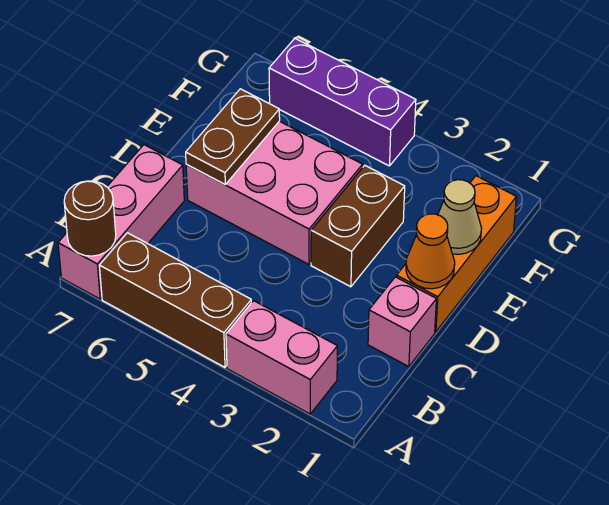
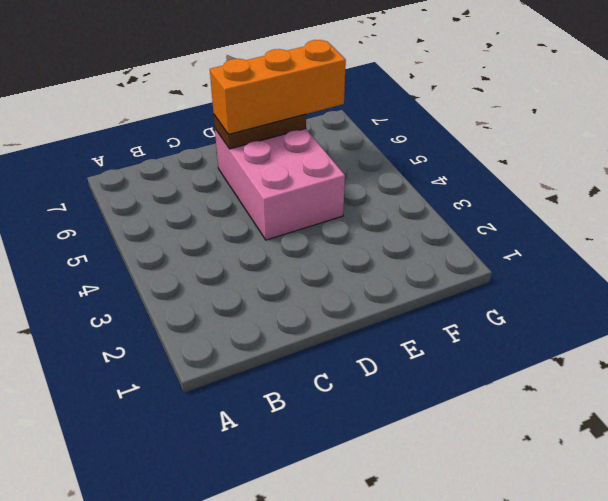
orange 1x3 brick [210,40,346,134] -> orange 1x3 brick moved to [397,176,516,332]
none -> pink 1x2 brick [226,301,337,414]
none -> brown 1x3 brick [99,233,251,367]
none -> pink 1x3 brick [58,145,184,299]

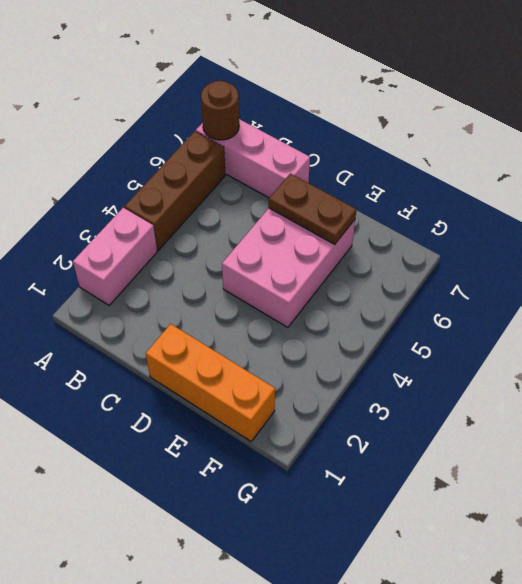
none -> pink 1x1 brick [368,277,436,367]
none -> brown 1x2 brick [311,165,405,287]
none -> purple 1x3 brick [269,39,416,166]

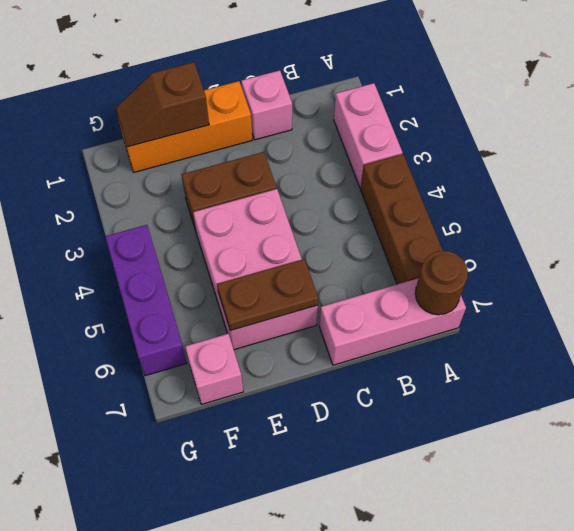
brown 1x2 slope [116,62,209,147] -> tan 1x1 cone [438,180,482,254]
pink 1x1 brick [185,334,243,404] -> none
none -> orange 1x1 cone [406,214,455,289]

